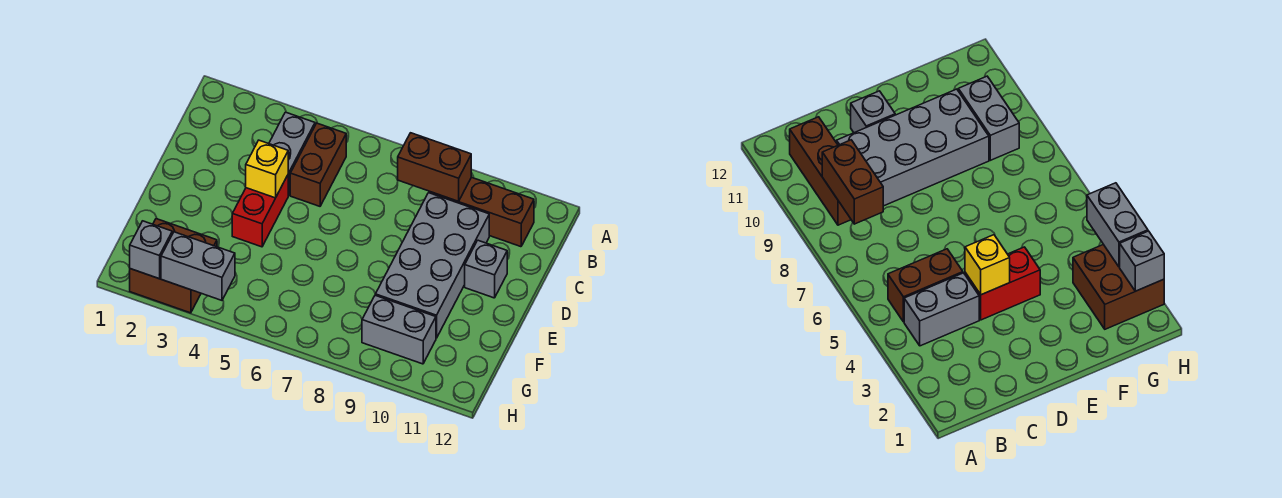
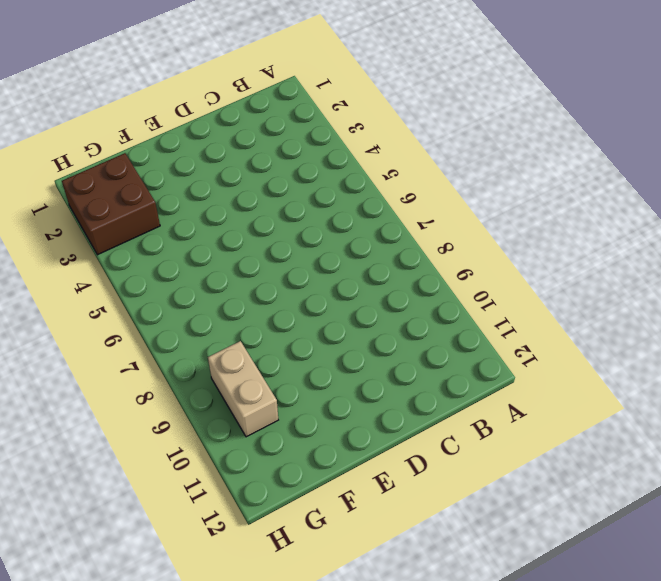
tan 1x2 brick [208,341,278,437] -> grey 1x2 brick [362,295,436,364]
none -> grey 1x2 brick [269,112,315,196]
none -> brown 1x2 brick [290,123,346,206]
none -> brown 1x3 brick [429,177,534,247]

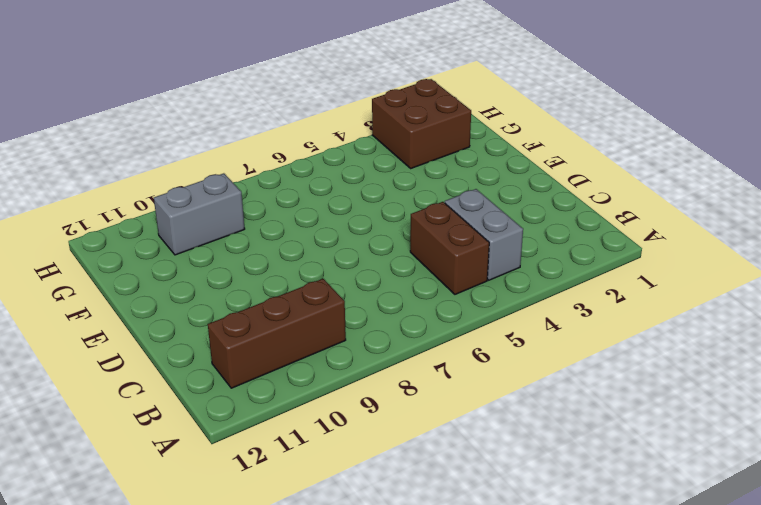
none -> grey 2x4 brick [375,193,489,338]
none -> red 1x2 brick [232,175,288,247]
none -> grey 1x1 brick [465,240,507,298]

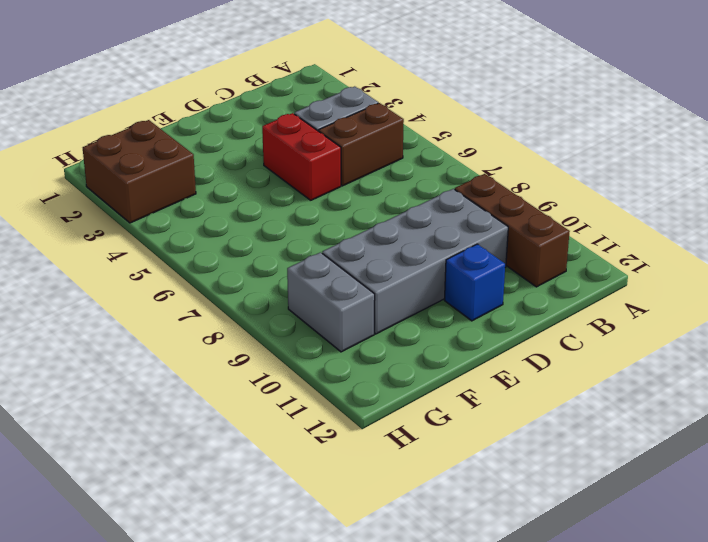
red 1x2 brick [262,113,341,200] -> red 1x2 brick turned to [232,175,288,247]
blue 1x1 brick [444,244,505,321] -> grey 1x1 brick [465,240,507,298]
none -> brown 1x2 brick [398,133,471,201]
none -> yellow 1x1 brick [246,140,288,198]
none -> grey 1x1 brick [130,221,172,279]

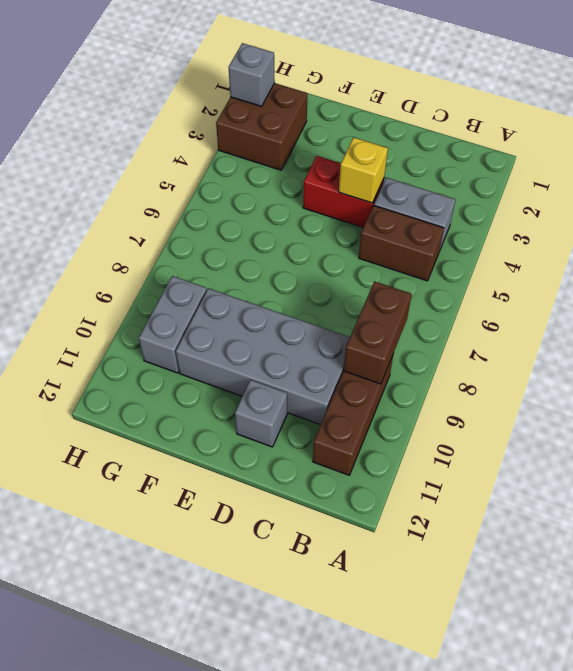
none -> grey 1x2 brick [161,232,235,300]

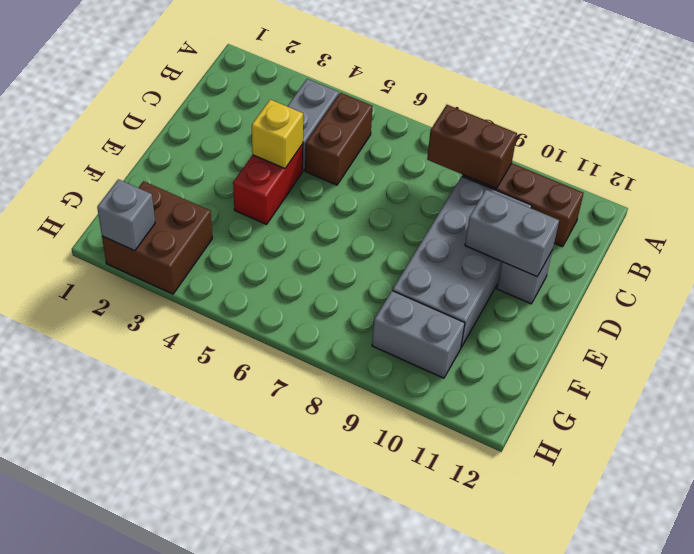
grey 1x2 brick [465,190,559,277] -> grey 1x2 brick moved to [161,232,235,300]

